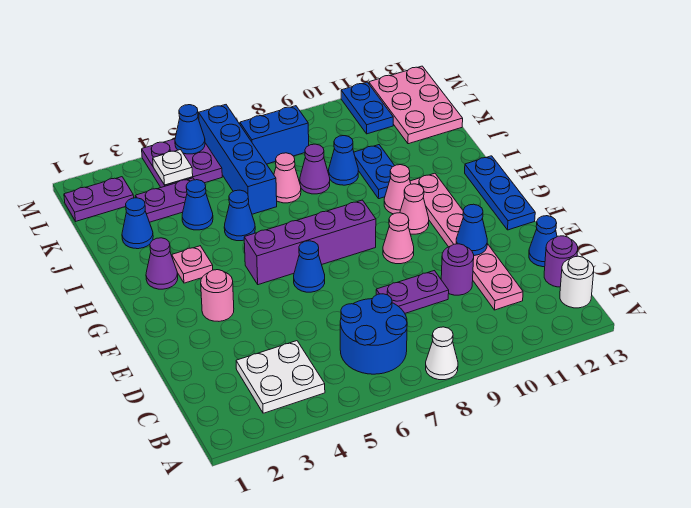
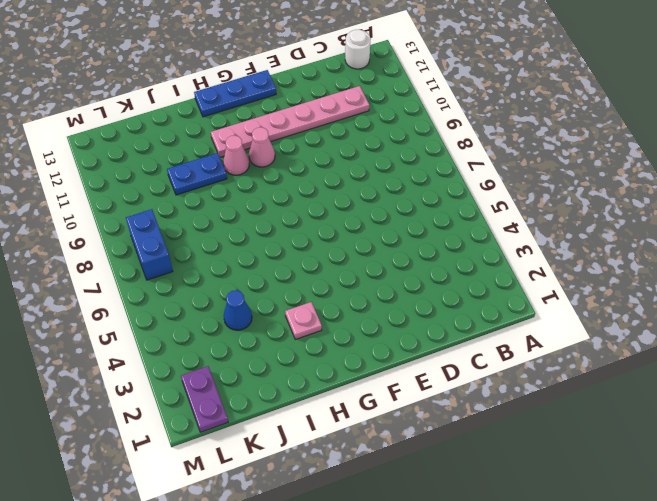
none -> white 1x1 cone [426,327,458,380]
none -> white 2x2 plate [236,341,325,413]
none -> blue 2x2 round brick [340,294,407,374]
none -> purple 1x1 round brick [544,236,578,287]

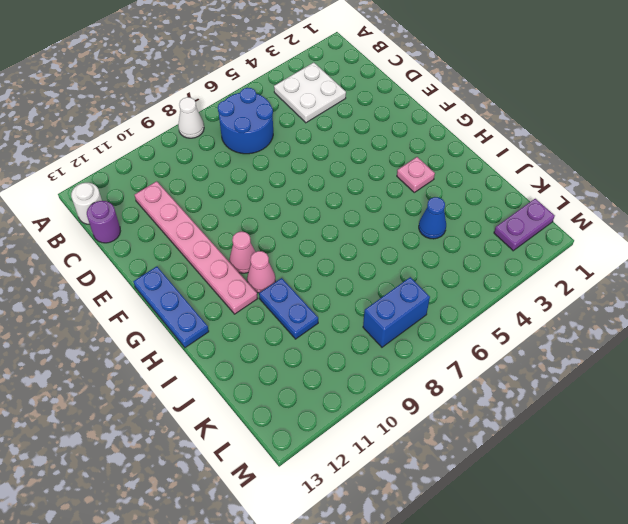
none -> purple 1x2 plate [376,271,449,313]
none -> purple 1x1 round brick [441,244,474,295]
none -> blue 1x1 cone [529,216,557,267]
none -> pink 1x1 round brick [201,270,234,321]

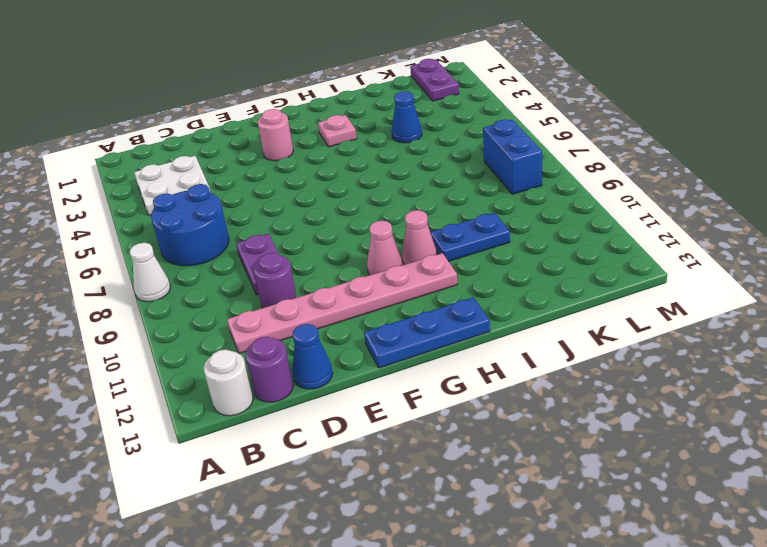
none -> blue 1x1 cone [294,241,325,292]
none -> pink 1x1 cone [383,213,414,264]
none -> purple 1x4 brick [244,200,376,285]
none -> purple 1x1 cone [146,238,178,289]

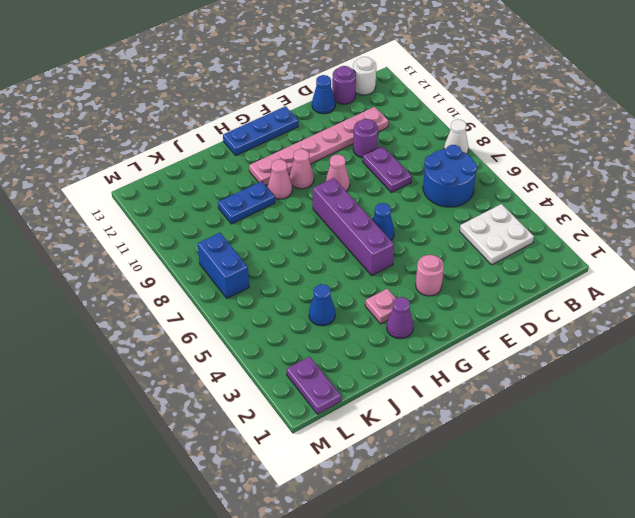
none -> blue 1x1 cone [224,190,255,241]
none -> blue 1x1 cone [122,198,153,249]
none -> blue 1x4 brick [199,105,277,214]
none -> pink 1x1 cone [274,153,301,203]

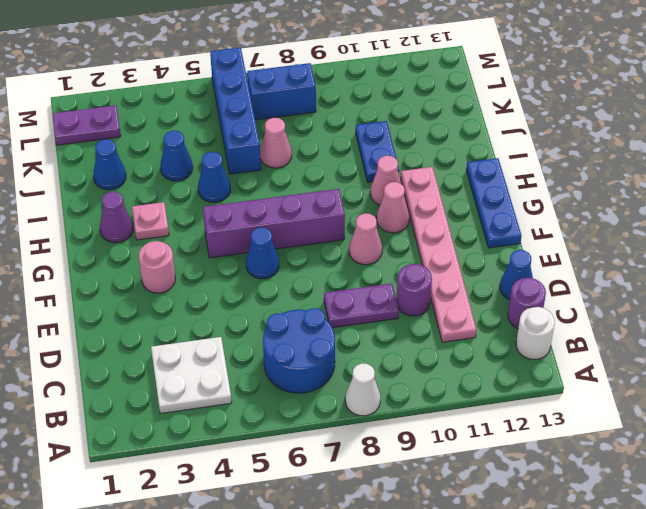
none -> purple 1x1 cone [300,144,330,194]
none -> blue 1x1 cone [329,136,358,185]
none -> purple 1x2 plate [135,178,194,222]
none -> pink 2x3 plate [369,66,463,144]

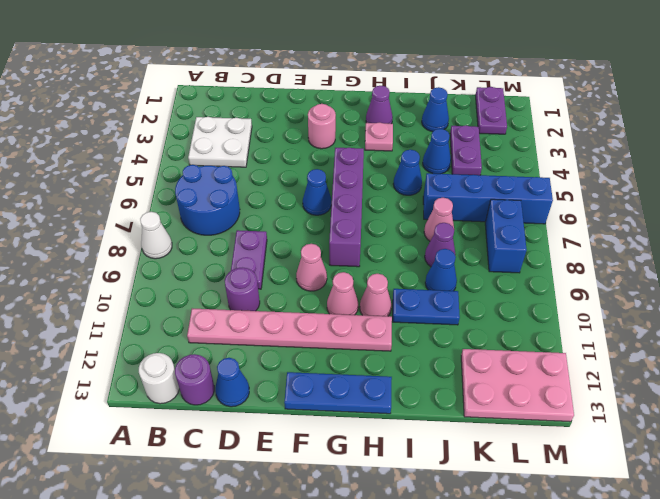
none -> purple 2x2 plate [142,139,222,187]
none -> blue 1x2 plate [341,82,393,134]
none -> blue 1x1 cone [456,204,487,256]
none -> white 1x1 plate [153,150,193,185]

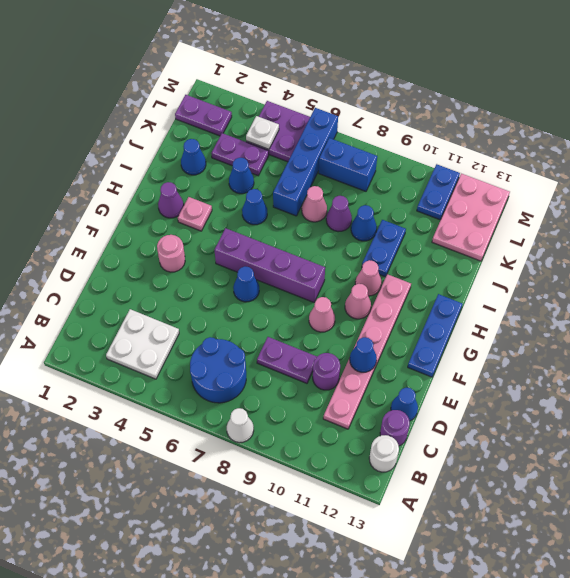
none -> blue 1x1 cone [175,105,205,154]

